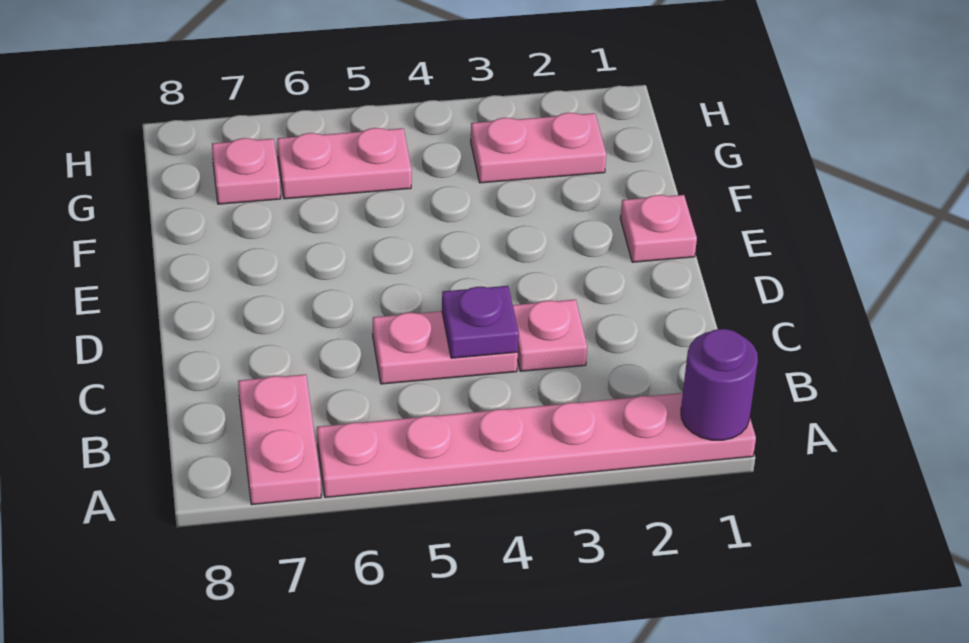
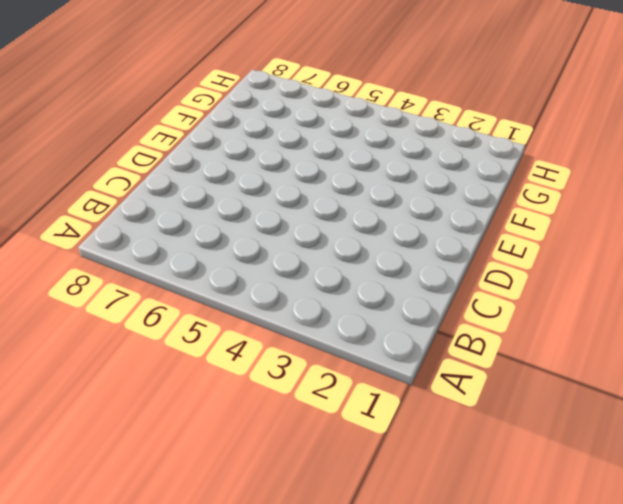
none -> pink 1x6 plate [317,393,756,498]
none -> pink 1x2 plate [238,374,321,505]

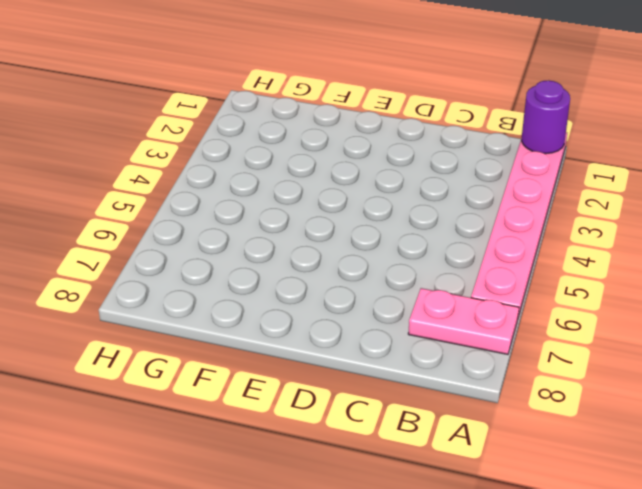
none -> pink 1x1 plate [513,300,587,371]
none -> pink 1x2 plate [373,311,518,384]

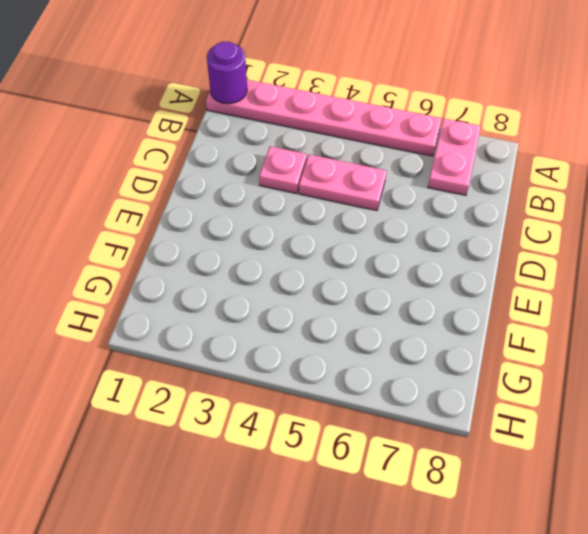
none -> pink 1x1 plate [620,195,697,262]
none -> pink 1x2 plate [471,113,606,183]

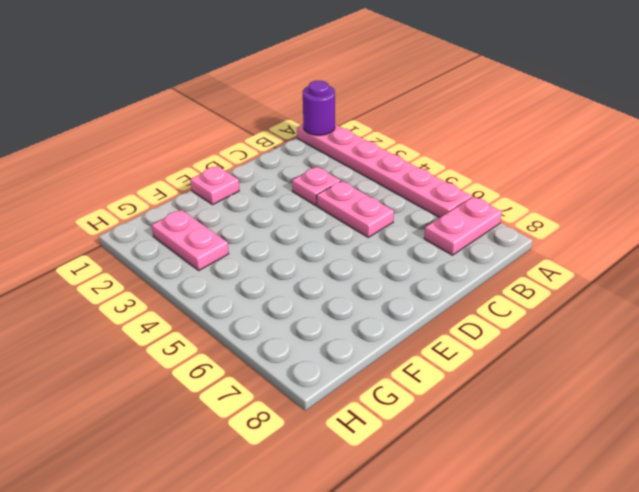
none -> pink 1x2 plate [277,128,412,199]
none -> pink 1x1 plate [212,138,281,204]

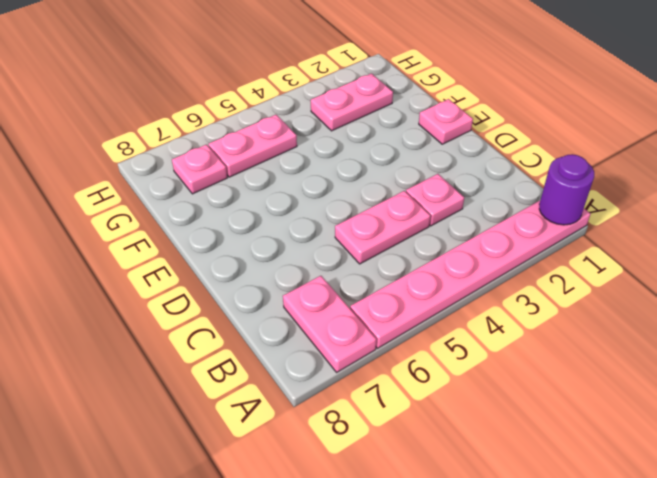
none -> purple 1x1 plate [442,286,519,358]

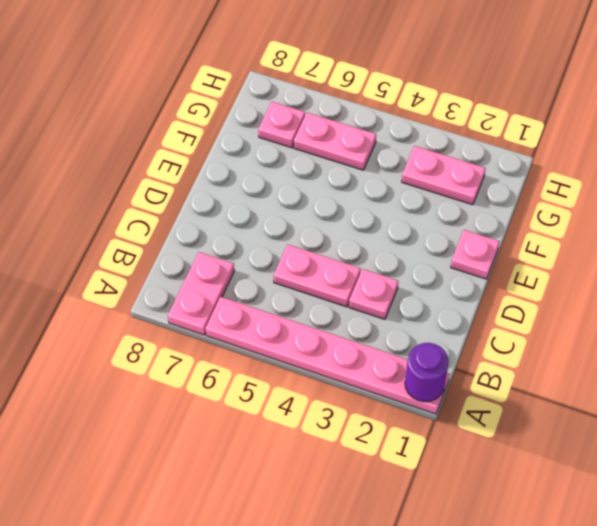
none -> purple 1x1 plate [442,286,519,358]

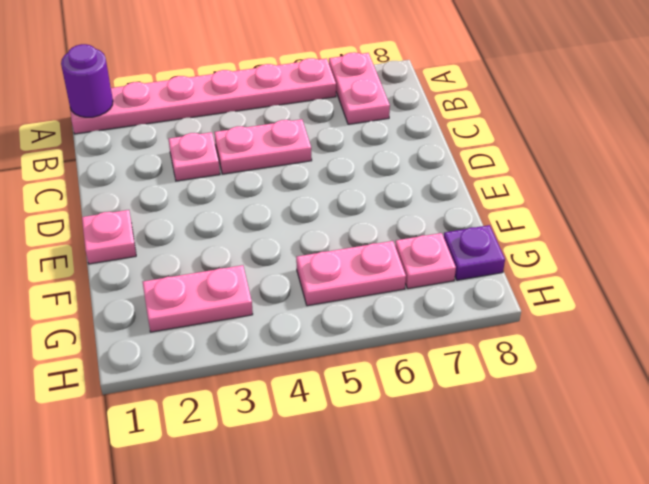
purple 1x1 plate [444,225,505,280] -> purple 1x1 plate moved to [442,286,519,358]

